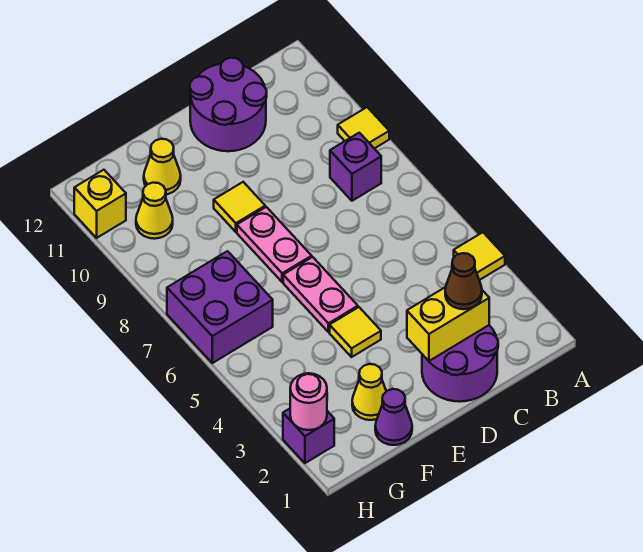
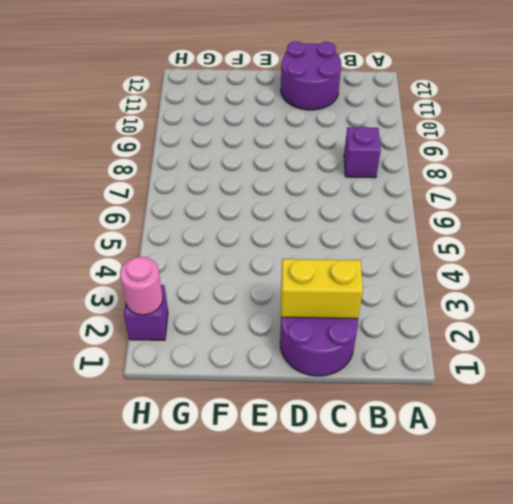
none -> yellow 1x1 tile [454,232,505,280]
none -> yellow 1x1 tile [338,107,389,149]
none -> yellow 1x1 tile [330,307,381,357]

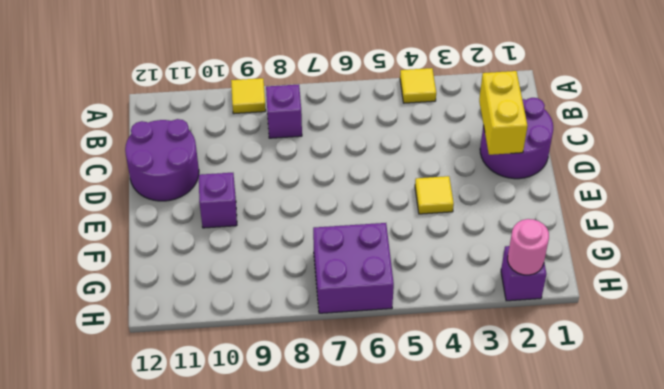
purple 1x1 brick [199,173,237,228] -> none
none -> pink 1x2 plate [283,257,358,332]
none -> pink 1x2 plate [237,207,312,282]
none -> yellow 1x1 tile [214,182,265,232]

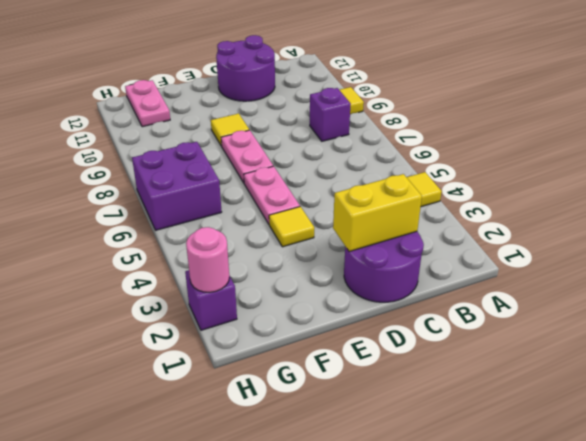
pink 1x2 plate [125,80,170,127] -> none
none -> purple 1x1 cone [375,389,412,445]
none -> yellow 1x1 cone [352,364,386,420]
none -> yellow 1x1 cone [144,139,181,194]

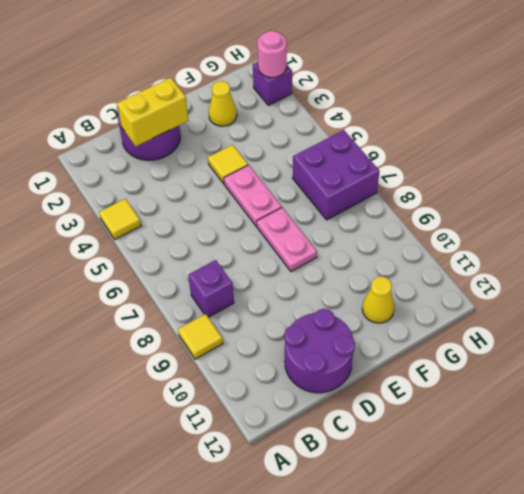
none -> yellow 1x1 tile [214,182,265,232]
none -> purple 1x1 cone [375,389,412,445]
none -> yellow 1x1 cone [136,183,173,239]

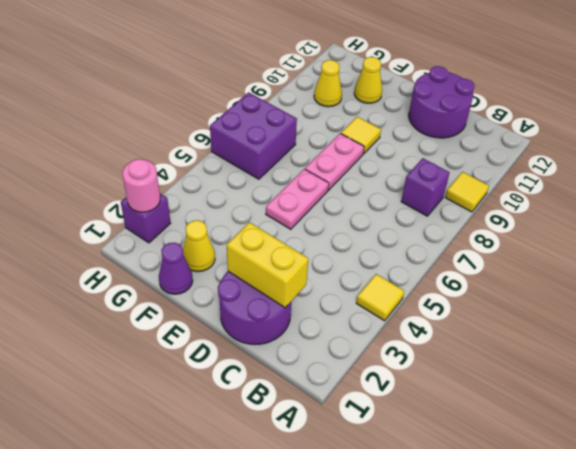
none -> yellow 1x1 tile [330,307,381,357]
none -> yellow 1x1 brick [74,170,126,238]
none -> brown 1x1 cone [445,253,482,309]

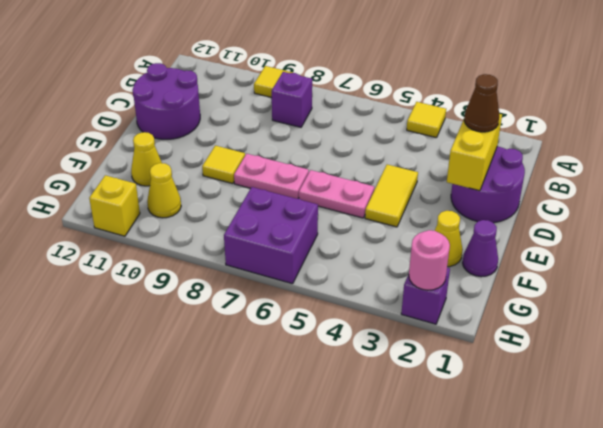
yellow 1x2 tile [365,165,418,227] -> yellow 1x1 tile [330,307,381,357]

